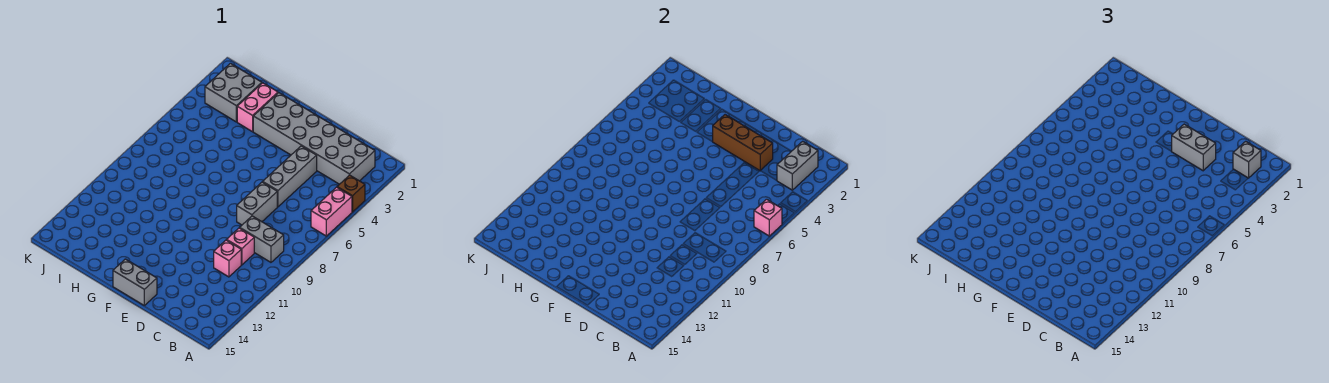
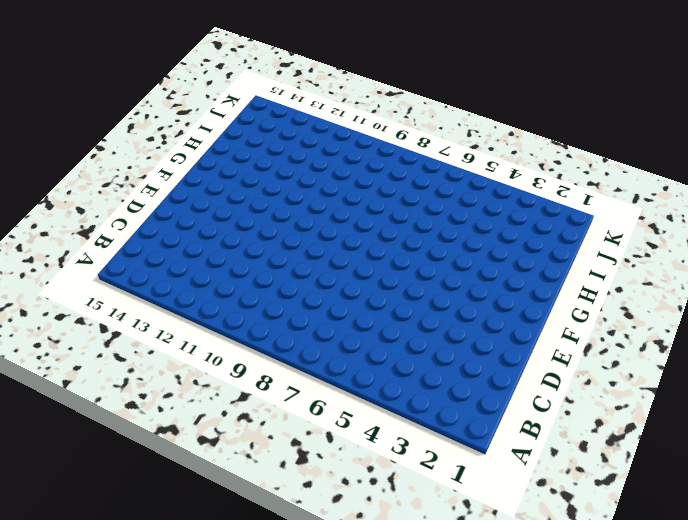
none -> brown 1x1 brick [337,175,365,212]
none -> pink 1x2 brick [311,187,352,236]
none -> grey 2x6 brick [253,93,375,184]

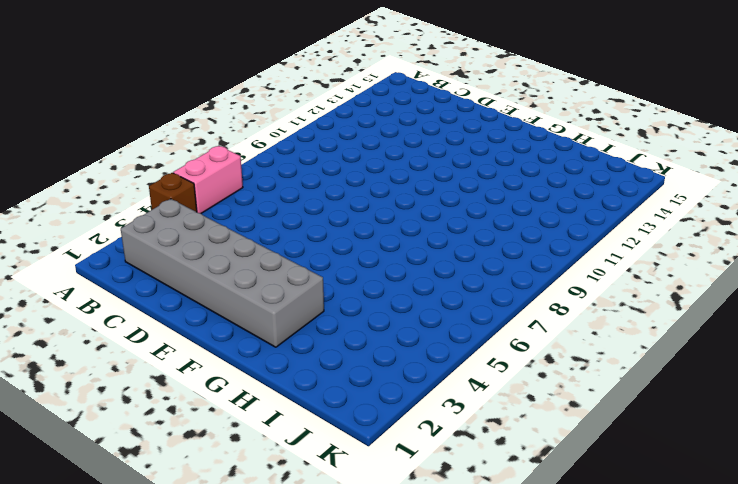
none -> grey 1x2 brick [240,216,284,262]
none -> pink 1x1 brick [227,228,254,265]
none -> pink 1x1 brick [214,240,241,277]

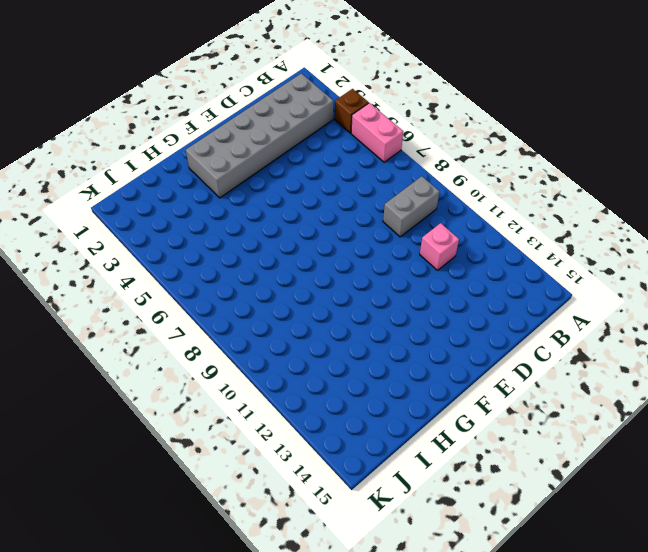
none -> pink 1x1 brick [227,228,254,265]
none -> grey 1x3 brick [263,146,317,207]
none -> grey 1x2 brick [237,182,277,225]

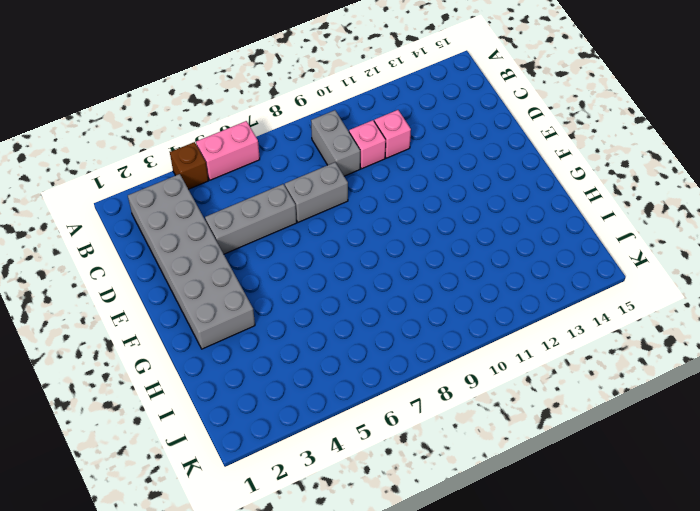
none -> grey 1x2 brick [113,259,157,305]
none -> pink 1x2 brick [237,83,278,132]
none -> grey 2x2 brick [205,63,262,122]

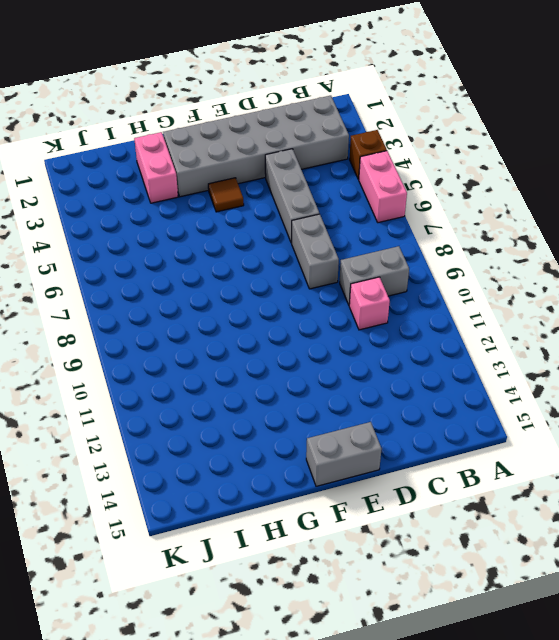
brown 1x1 tile [208,178,244,212] -> none
none -> pink 1x1 brick [214,240,241,277]
none -> grey 2x2 brick [205,63,262,122]
none -> pink 1x1 brick [754,199,782,236]

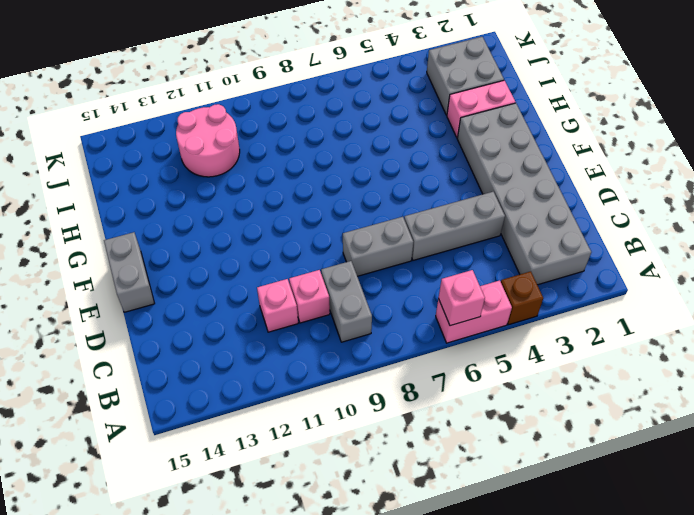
pink 2x2 round brick [176,104,240,177] -> none
none -> grey 1x2 brick [777,141,818,190]
none -> brown 1x3 brick [713,115,773,170]
none -> grey 1x1 brick [1233,141,1261,178]

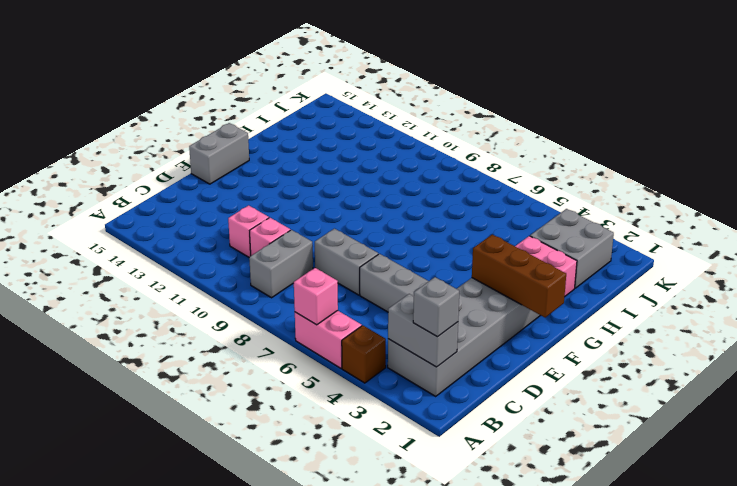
brown 1x3 brick [472,235,566,317] -> brown 1x3 brick turned to [713,115,773,170]
none -> grey 1x2 brick [1172,124,1216,171]

